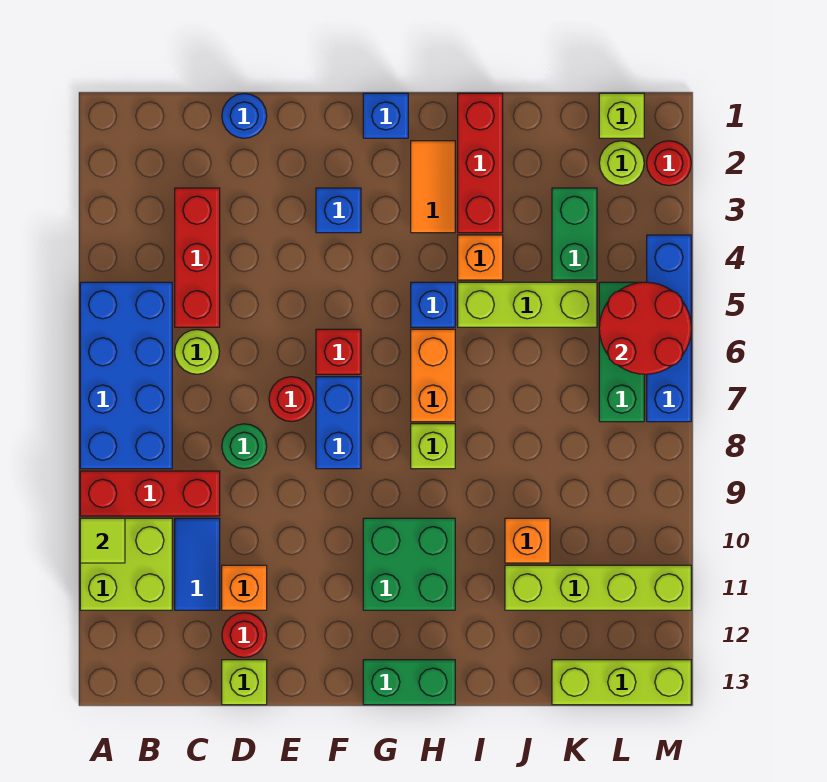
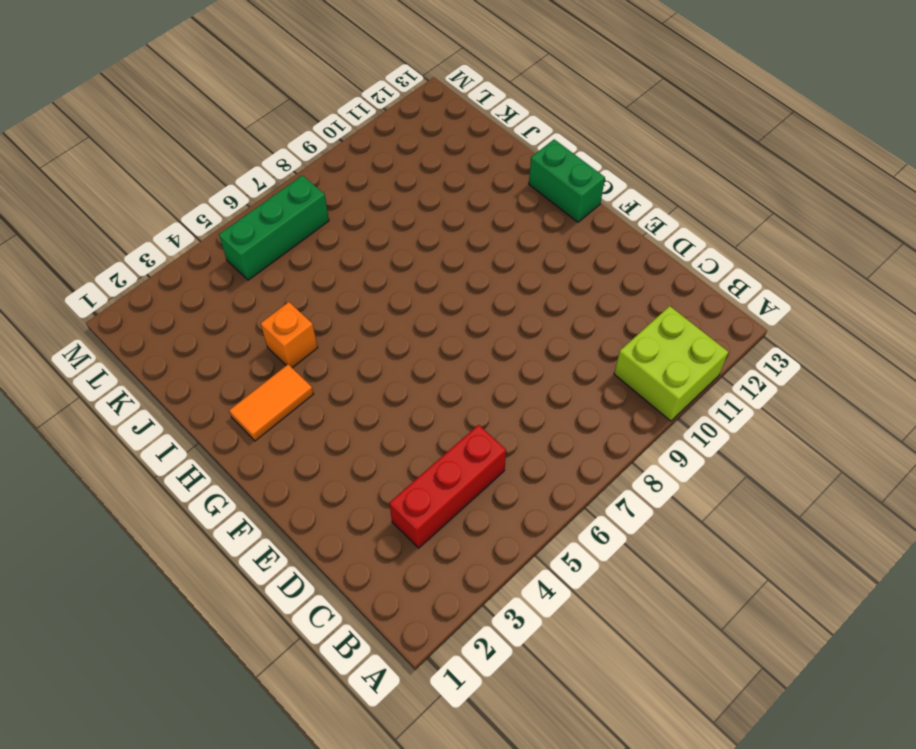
none -> blue 2x4 brick [80,282,172,469]
none -> red 1x3 brick [80,471,220,516]
none -> lime 1x1 round brick [175,330,219,374]
none -> blue 1x2 tile [175,518,220,610]

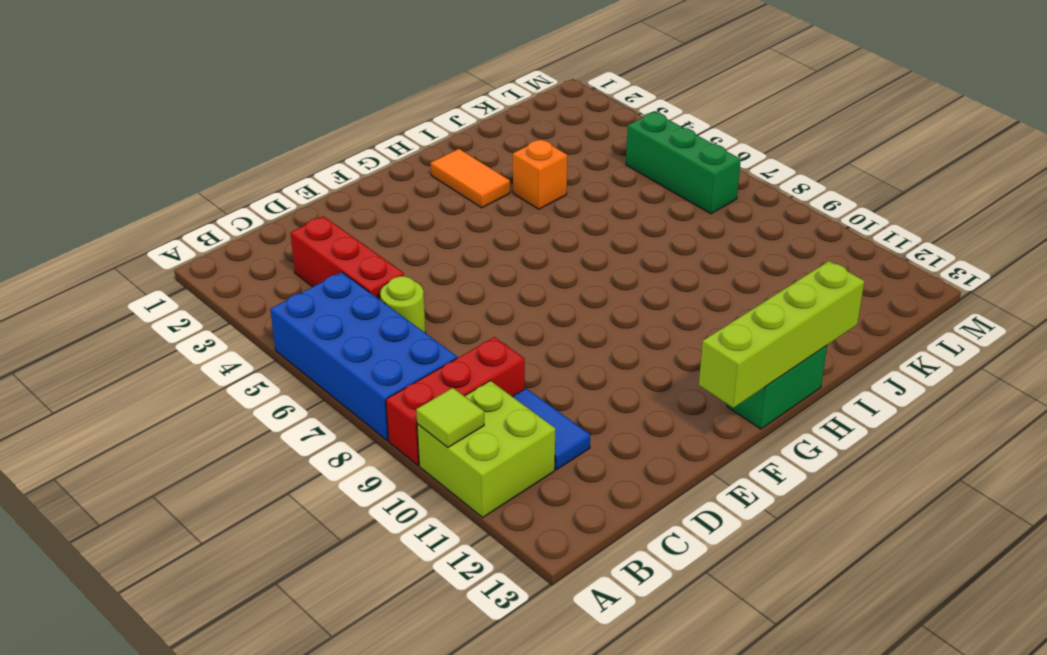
lime 1x4 brick [699,261,864,408] -> lime 1x4 brick moved to [505,565,691,610]
none -> blue 1x1 round brick [222,94,267,138]
none -> green 1x1 round brick [222,424,267,469]
none -> orange 1x1 brick [222,565,267,610]
none -> red 1x1 round brick [222,613,267,657]

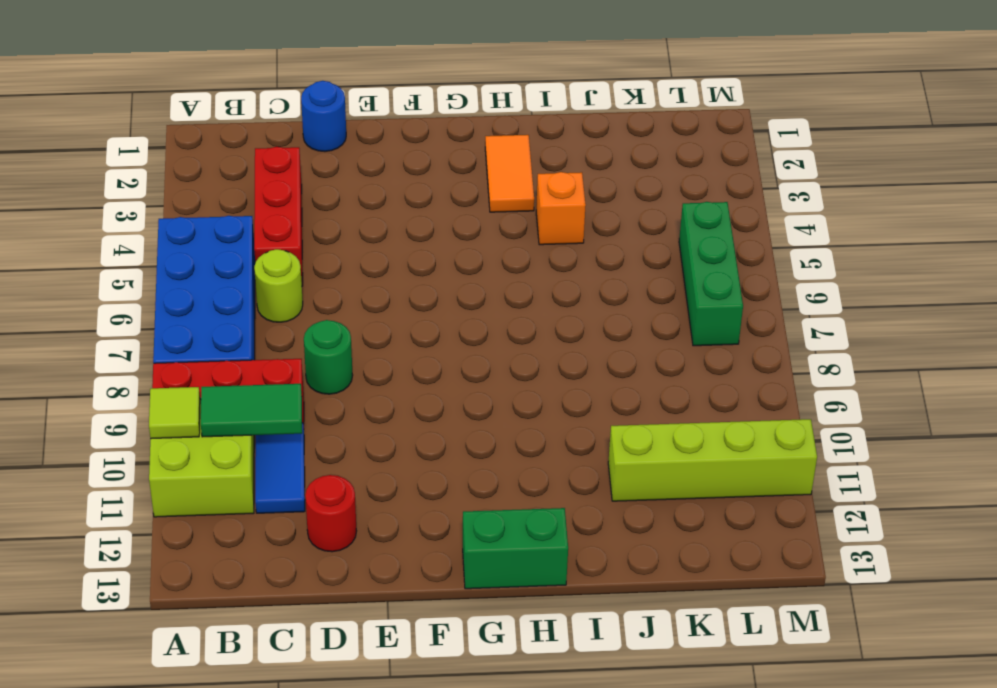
green 1x2 tile [201,384,302,437] -> none
none -> orange 1x1 brick [222,565,267,610]
none -> lime 1x1 brick [222,660,267,705]
none -> red 1x1 round brick [269,377,314,422]
none -> blue 1x1 brick [316,188,361,233]

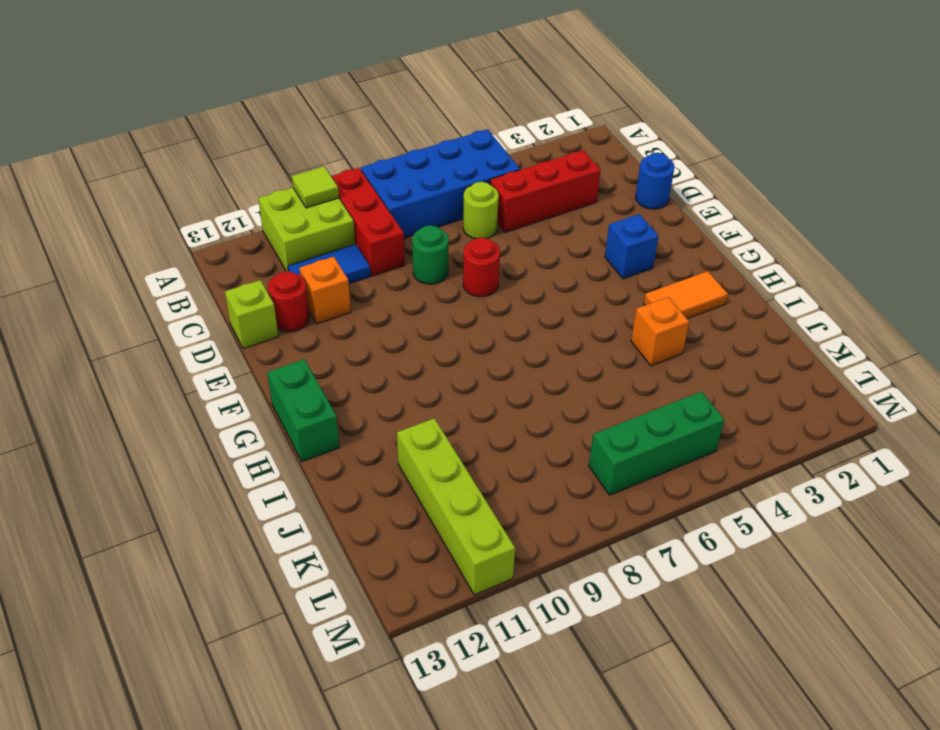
none -> red 1x1 brick [316,329,361,374]
none -> blue 1x2 brick [316,377,361,469]
none -> blue 1x1 brick [363,93,408,138]
none -> green 2x2 brick [363,518,455,610]

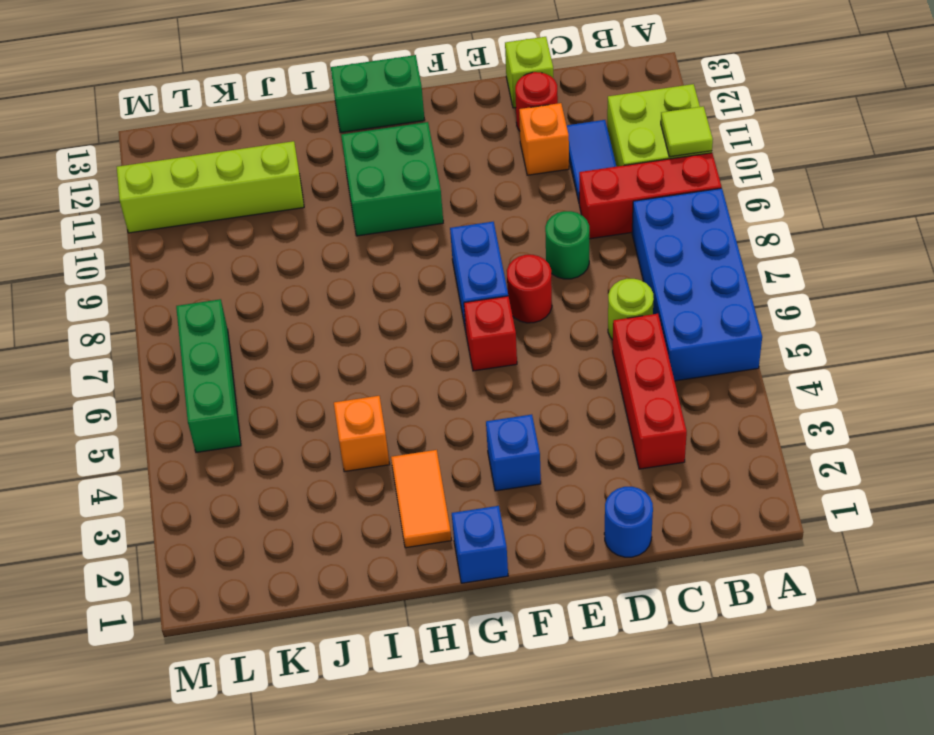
none -> blue 1x1 brick [411,282,455,327]
none -> orange 1x2 brick [411,329,455,422]
none -> lime 1x1 brick [411,424,455,469]
none -> red 1x3 brick [458,93,503,233]

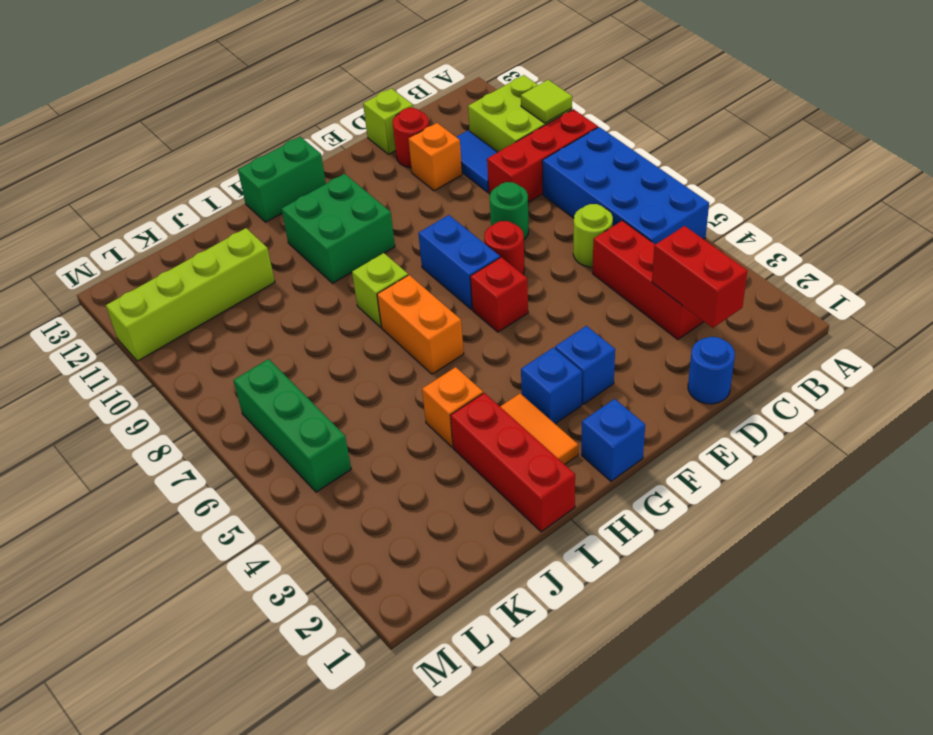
red 1x2 brick [652,226,747,328] -> none
blue 1x1 brick [521,348,582,424] -> blue 1x1 brick moved to [411,282,455,327]
none -> lime 1x3 brick [458,282,597,327]
none -> orange 1x1 brick [505,518,550,563]
none -> green 1x2 brick [552,188,597,280]
none -> lime 1x3 brick [552,660,691,705]

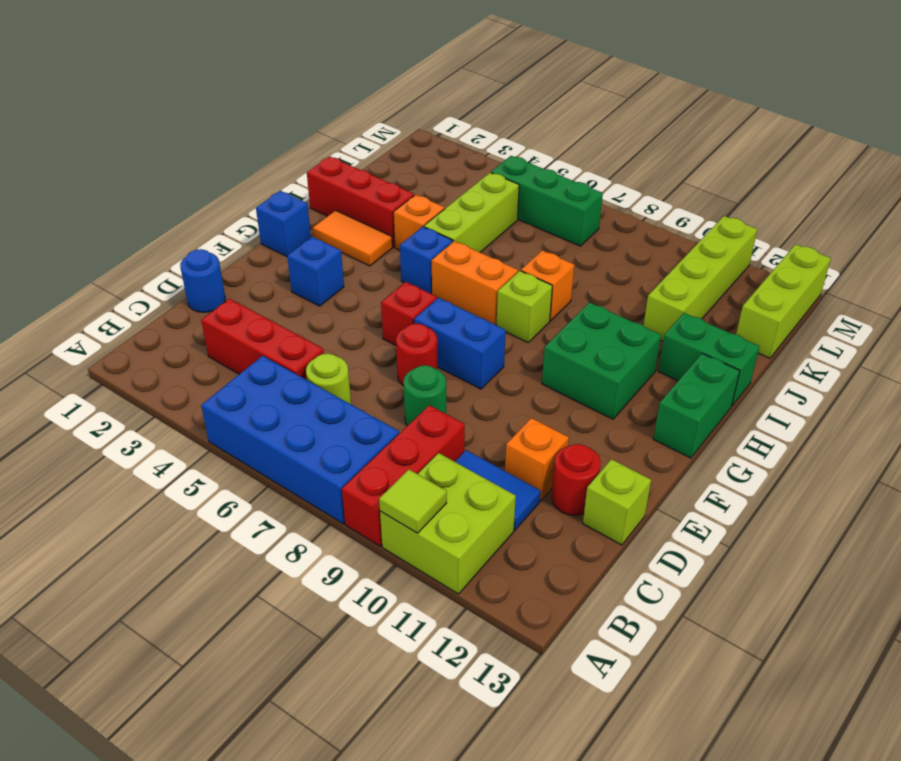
orange 1x1 brick [521,250,574,321] -> orange 1x1 brick moved to [505,518,550,563]
green 1x2 brick [658,313,760,406] -> green 1x2 brick moved to [552,188,597,280]
none -> lime 1x1 brick [599,93,644,138]
none -> lime 1x1 round brick [599,141,644,186]
none -> red 1x1 round brick [647,141,691,186]
none -> blue 1x4 brick [647,235,691,422]

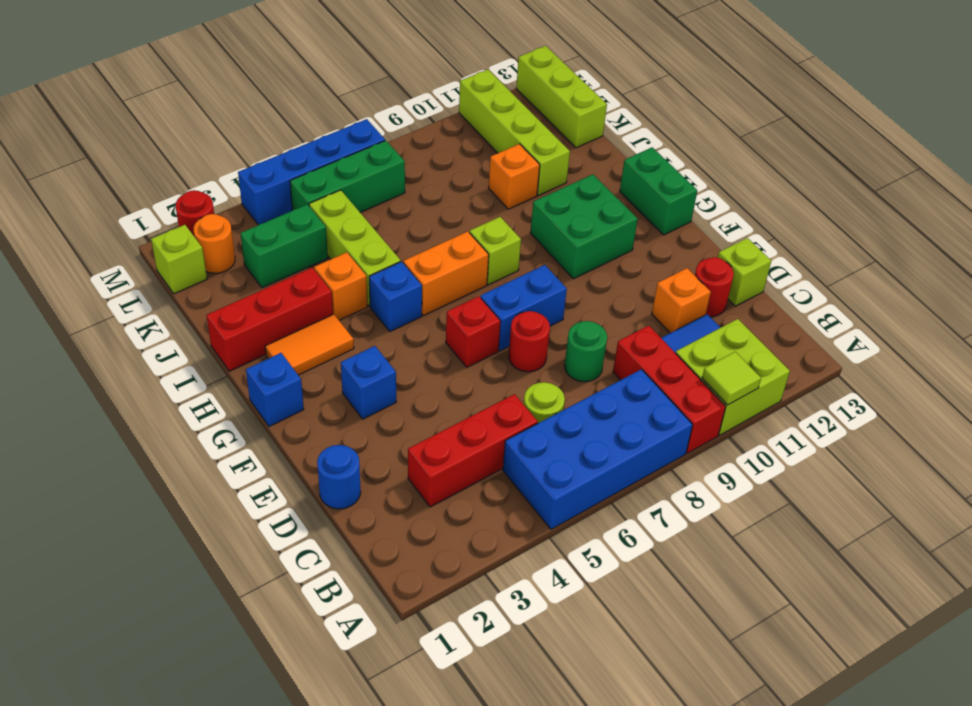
orange 1x1 round brick [194,214,235,273] -> lime 1x1 round brick [599,141,644,186]
none -> red 2x2 round brick [599,282,691,374]

